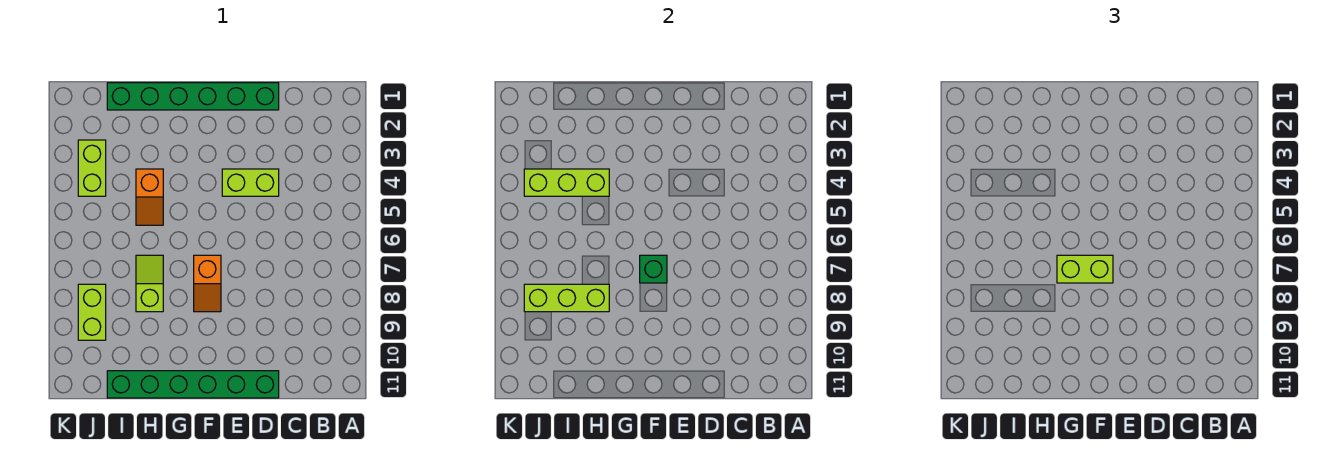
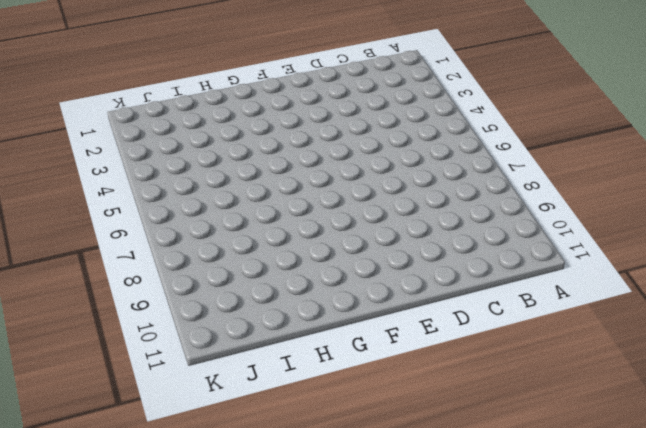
none -> green 1x6 brick [107,83,279,110]
none -> lime 1x2 brick [222,169,279,196]
none -> green 1x6 brick [107,371,279,398]

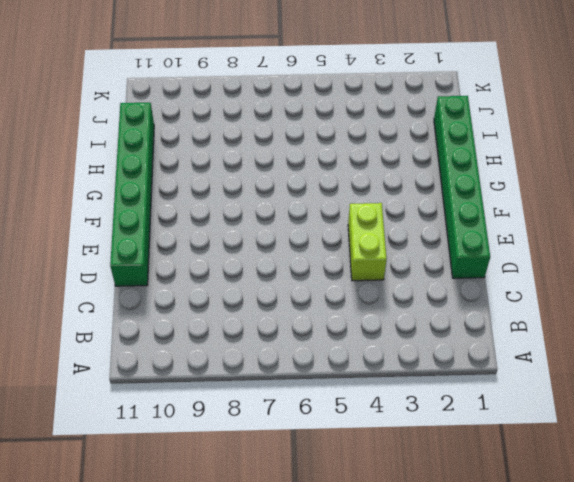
none -> orange 1x2 slope [194,255,221,312]
none -> orange 1x2 slope [136,169,163,225]
none -> lime 1x2 slope [136,255,163,312]

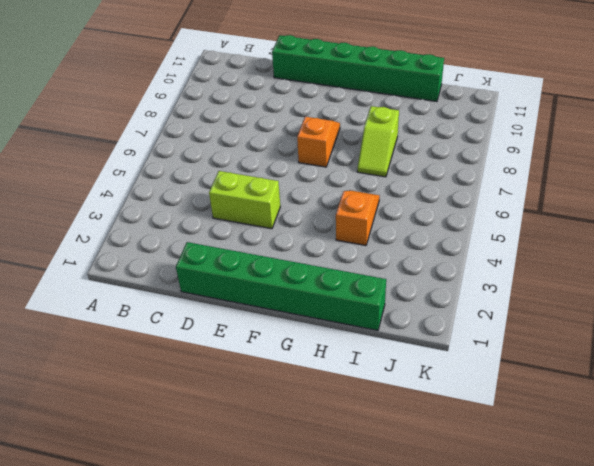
none -> lime 1x2 brick [78,140,106,196]
none -> lime 1x2 brick [78,284,106,340]
none -> green 1x1 brick [640,255,667,283]

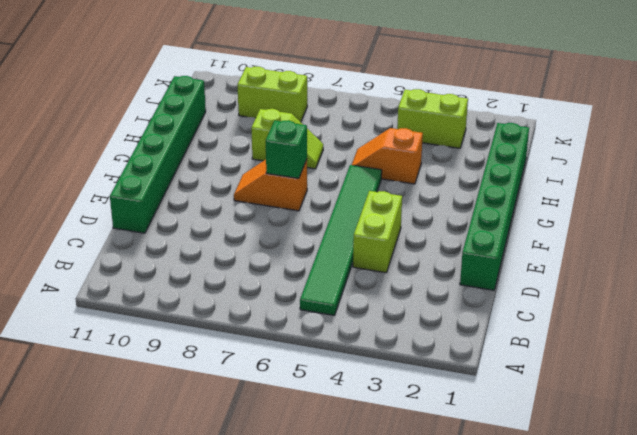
green 1x6 tile [300,165,382,315] -> none
none -> lime 1x3 brick [524,169,609,196]
none -> lime 1x3 brick [524,284,609,312]
none -> lime 1x2 brick [1057,255,1113,283]

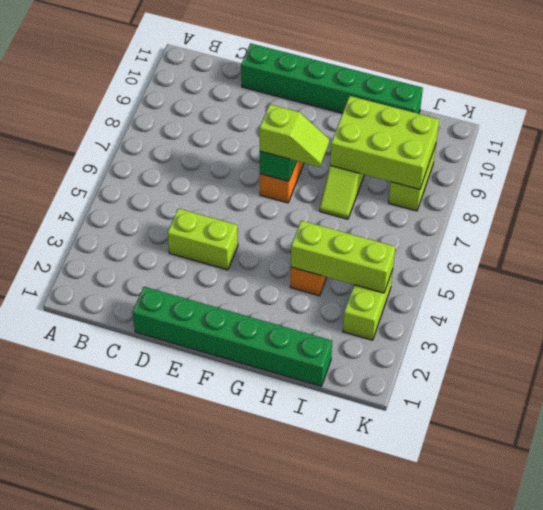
lime 1x2 slope [259,104,329,167] -> lime 1x2 brick [1057,255,1113,283]
lime 2x3 brick [330,96,440,190] -> lime 1x3 brick [524,284,609,312]

